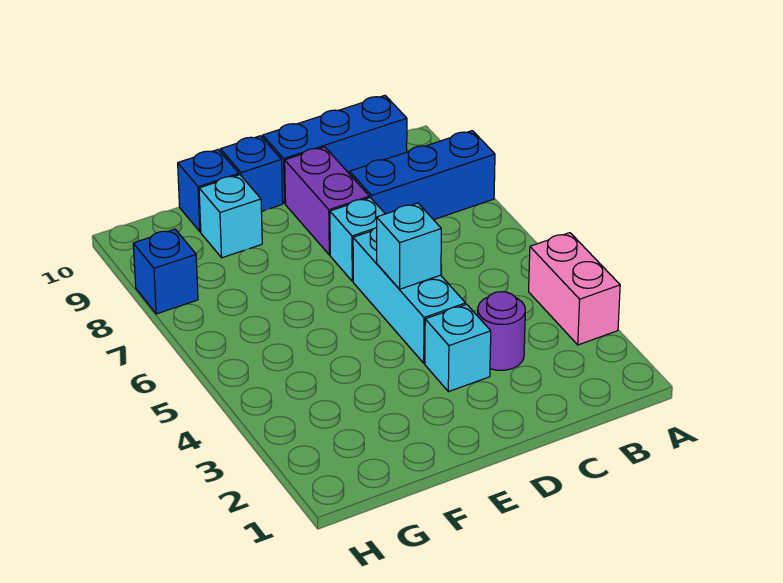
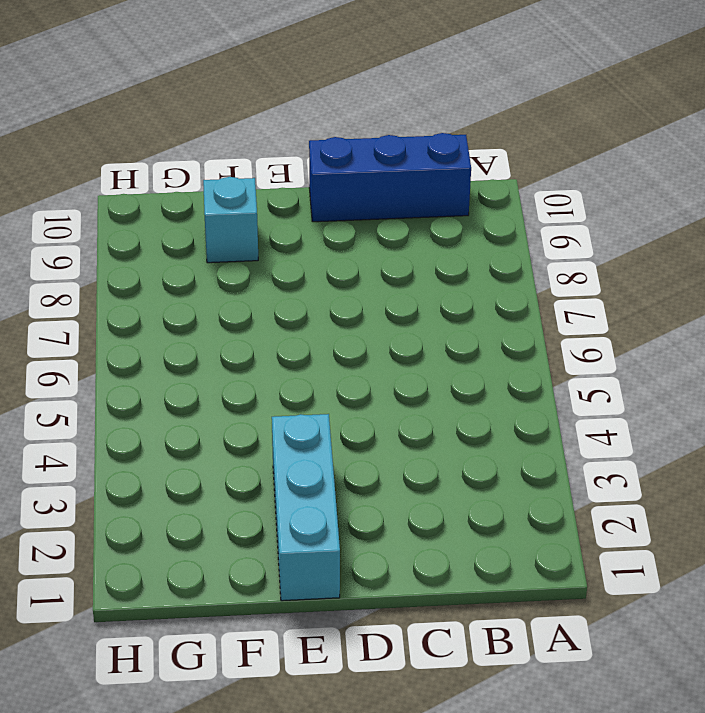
cyan 1x3 brick [272,414,340,601] -> cyan 1x3 brick moved to [353,227,466,363]
none -> pink 1x2 brick [529,233,620,345]
none -> blue 1x3 brick [350,131,495,220]
none -> purple 1x1 round brick [478,292,525,370]

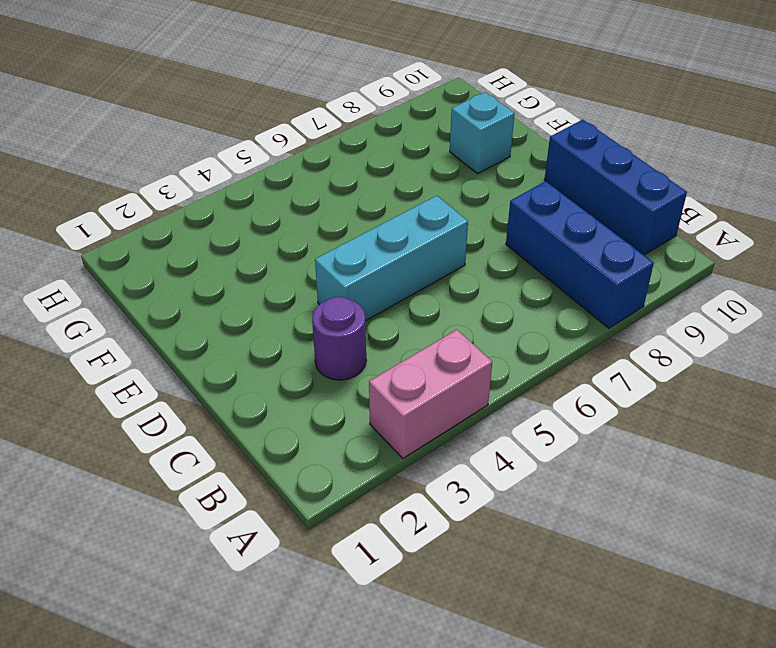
none -> cyan 1x1 brick [425,304,491,392]
none -> cyan 1x1 brick [330,198,385,281]
none -> purple 1x2 brick [285,147,369,255]

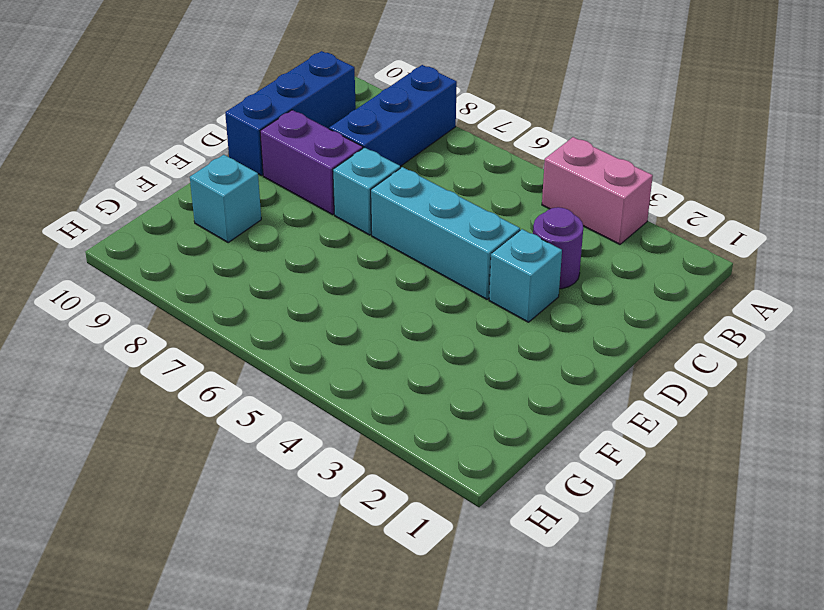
none -> blue 1x1 brick [220,136,283,211]
none -> blue 1x1 brick [178,150,239,232]
none -> blue 1x1 brick [133,229,198,314]

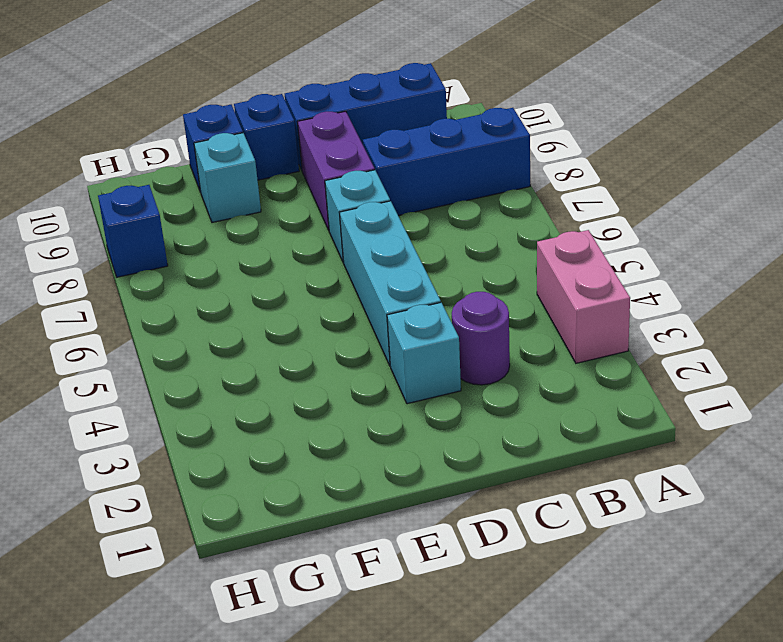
none -> cyan 1x1 brick [377,203,441,289]

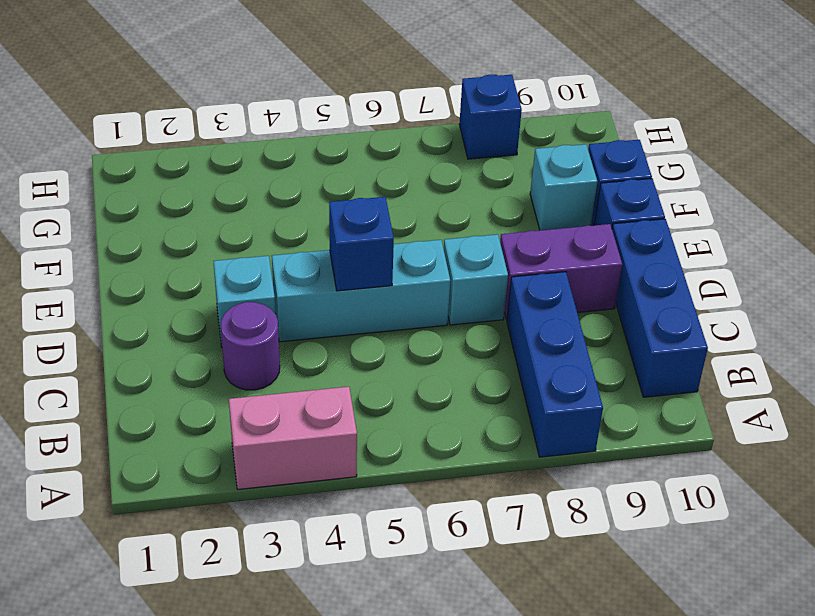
blue 1x1 brick [329,197,394,291] -> cyan 1x1 brick [377,203,441,289]

